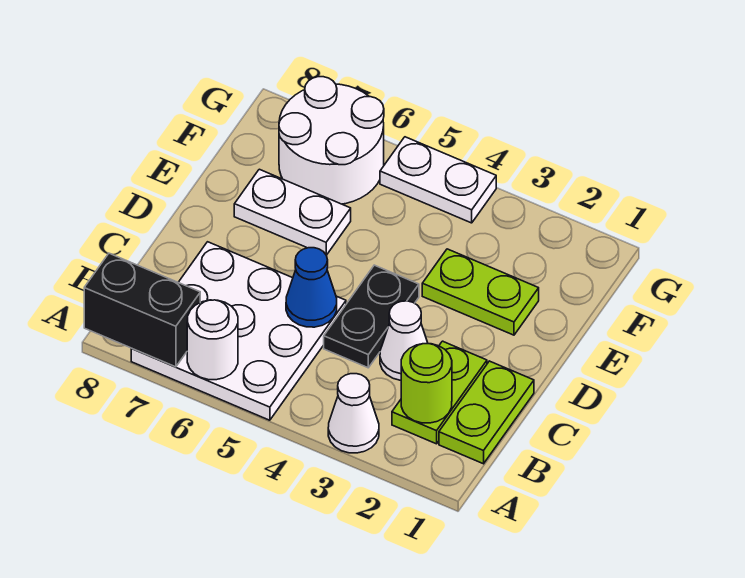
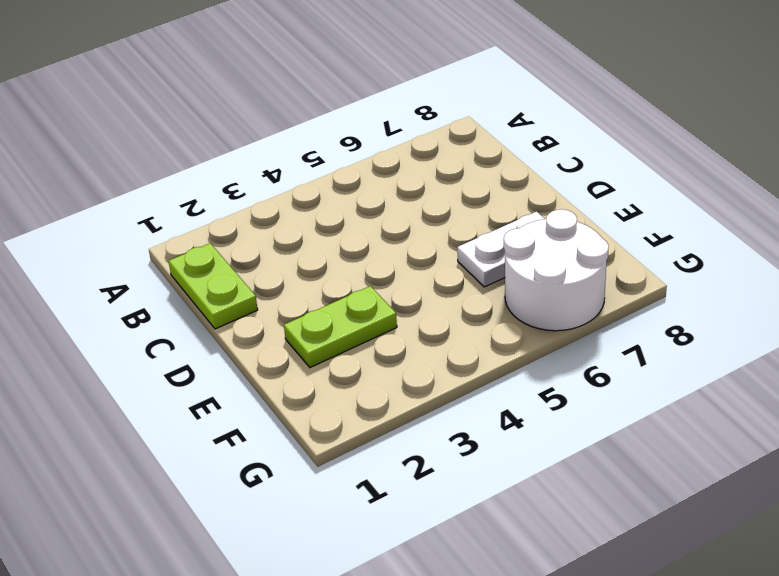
none -> white 1x1 cone [328,374,379,453]
none -> white 3x3 plate [131,242,346,420]
none -> lime 1x2 plate [392,341,487,444]

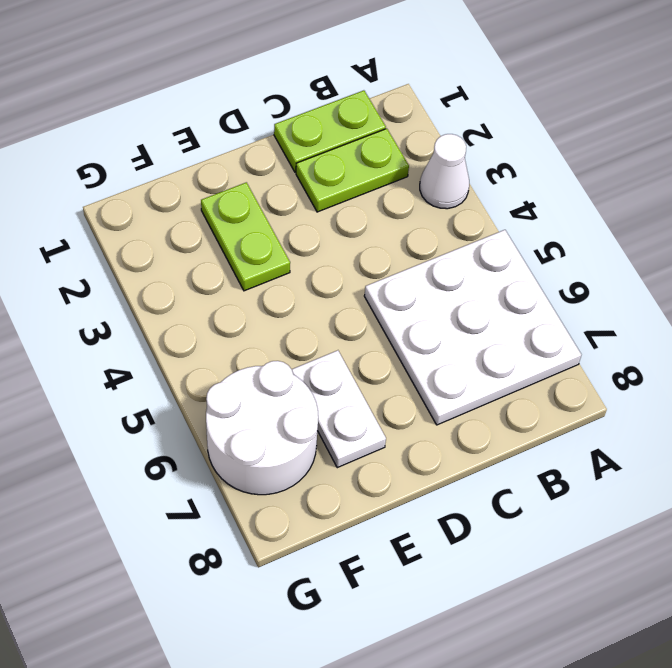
none -> white 1x1 cone [380,301,428,380]
none -> black 1x2 plate [324,265,419,368]
none -> white 1x2 plate [380,137,496,223]

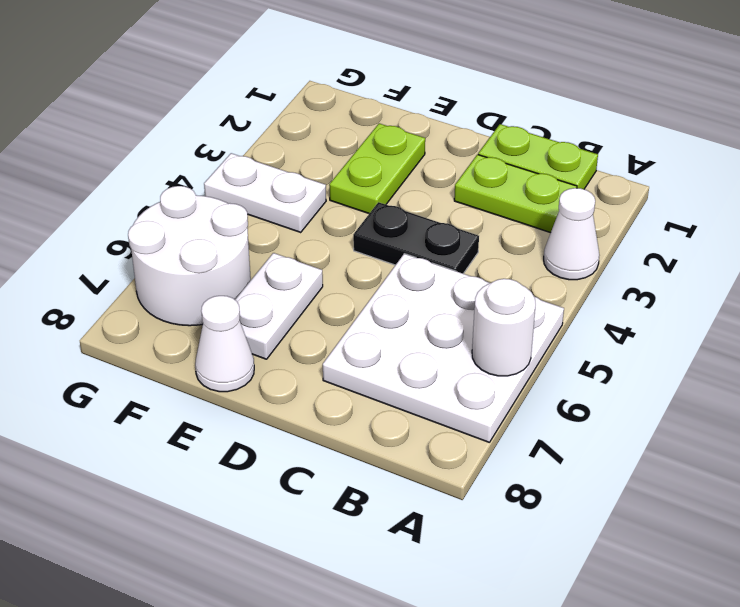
white 1x1 cone [195,296,254,392] -> white 1x1 cone moved to [380,301,428,380]
white 1x2 plate [204,153,326,232] -> white 1x2 plate turned to [380,137,496,223]
none -> black 1x2 brick [84,253,200,367]
none -> lime 1x1 round brick [401,344,452,423]
none -> blue 1x1 cone [286,248,337,327]

